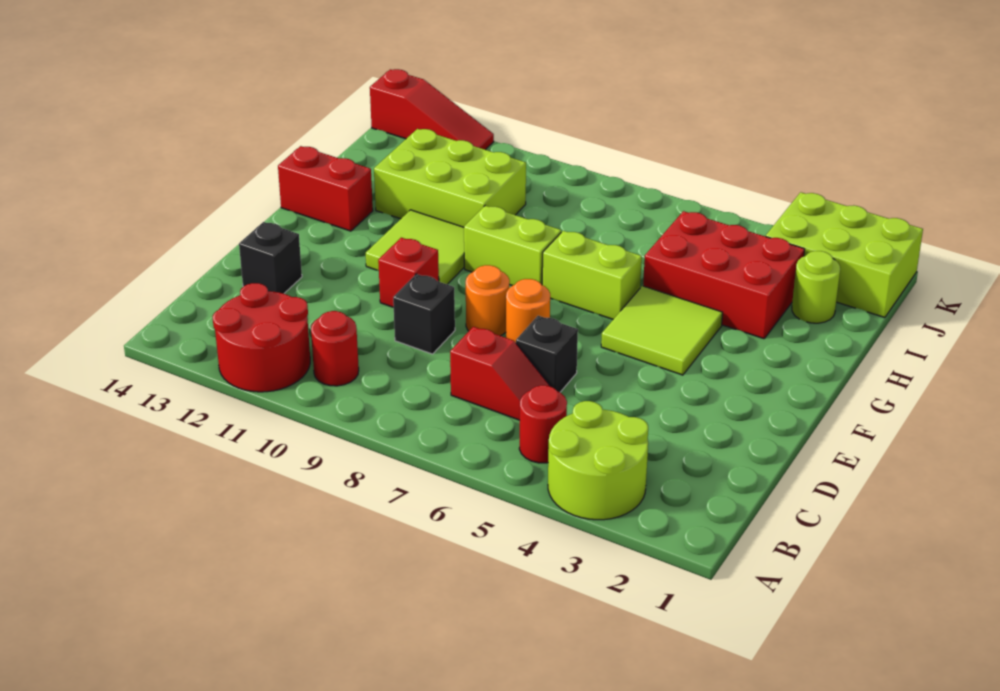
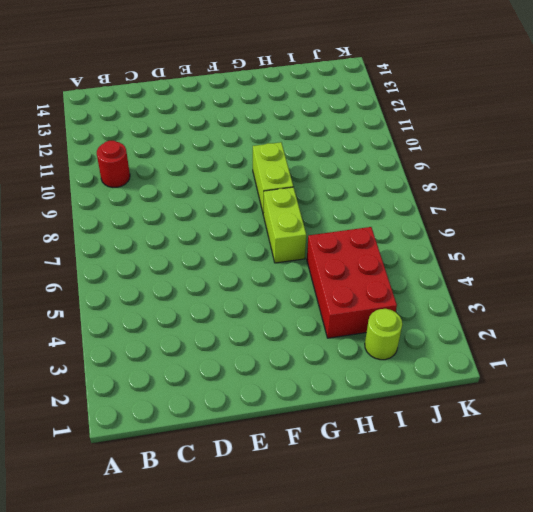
none -> lime 2x2 round brick [548,401,648,520]
none -> red 2x2 round brick [212,283,310,392]
none -> red 1x1 round brick [519,385,567,463]

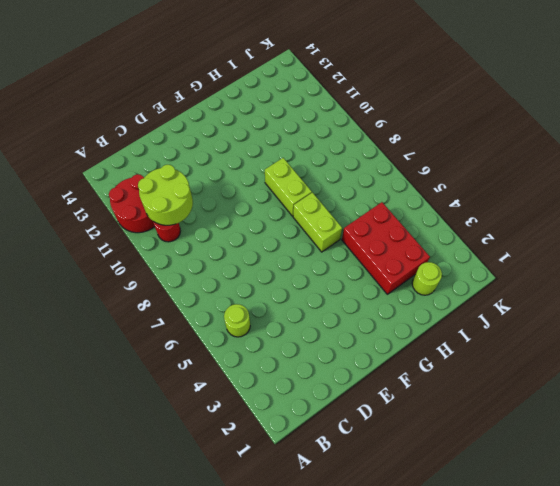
lime 1x1 round brick [224,304,250,337] -> red 1x1 round brick [519,385,567,463]
lime 2x2 round brick [138,165,193,225] -> lime 2x2 round brick moved to [548,401,648,520]
none -> red 1x2 slope [450,327,550,420]
none -> black 1x1 brick [516,316,578,392]
none -> black 1x1 brick [393,274,455,354]

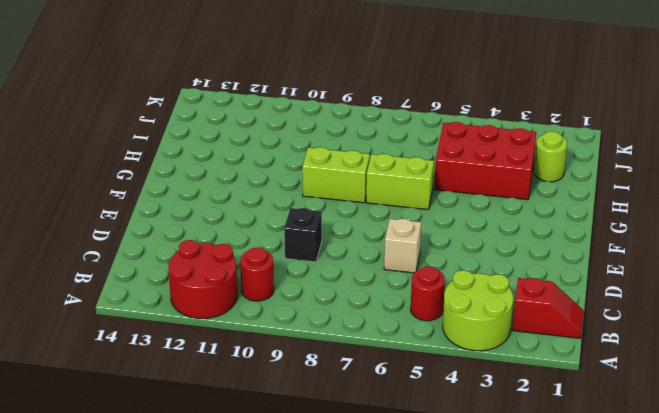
red 1x2 slope [512,278,584,338] -> red 1x2 slope moved to [450,327,550,420]
tan 1x1 brick [384,219,421,273] -> black 1x1 brick [516,316,578,392]
none -> black 1x1 brick [239,222,302,294]
none -> orange 1x1 round brick [506,279,550,343]
none -> orange 1x1 round brick [466,265,510,336]

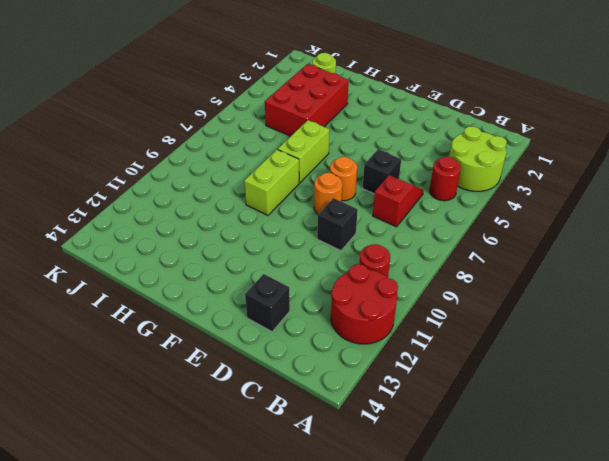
none -> red 1x1 brick [378,238,439,307]
none -> lime 2x2 tile [601,286,723,375]
none -> lime 2x2 tile [366,210,464,284]

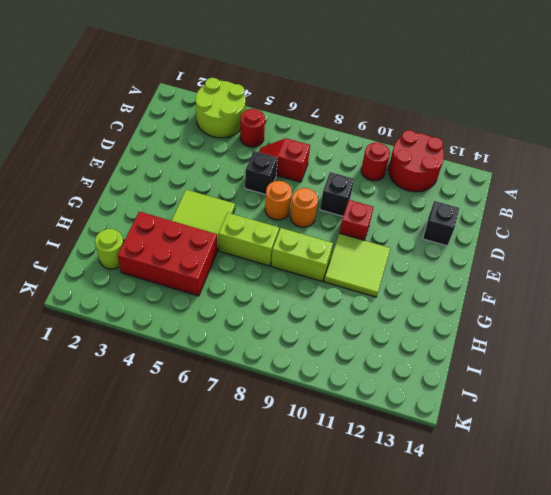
none -> red 1x2 brick [278,146,373,231]
none -> lime 2x3 brick [374,129,526,227]
none -> lime 2x3 brick [766,192,923,317]

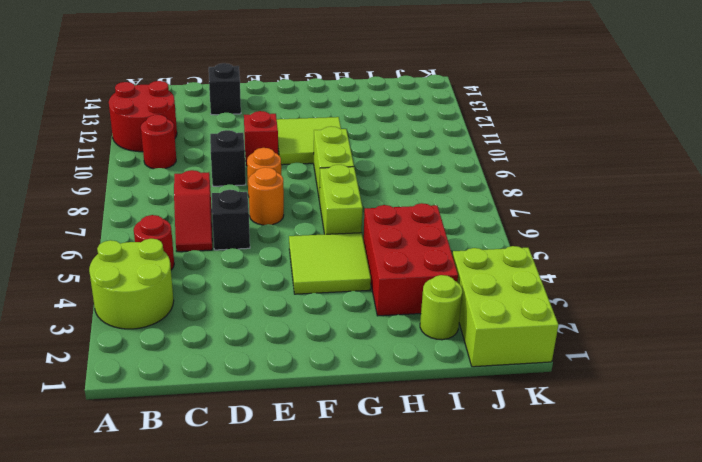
none -> red 1x2 brick [278,146,373,231]
none -> lime 2x3 brick [374,129,526,227]
none -> red 1x3 slope [370,69,494,150]

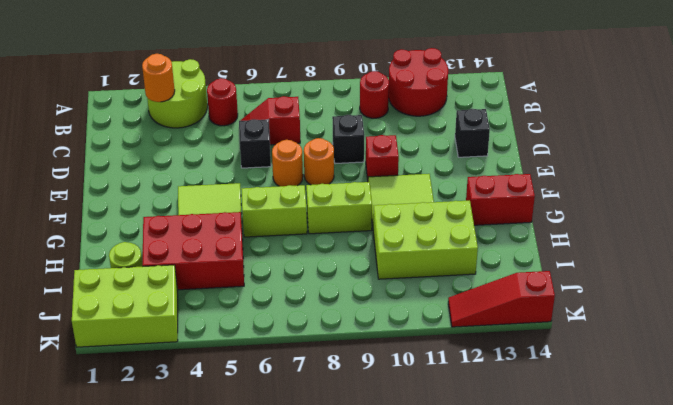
orange 1x1 round brick [142,54,175,102] -> none

